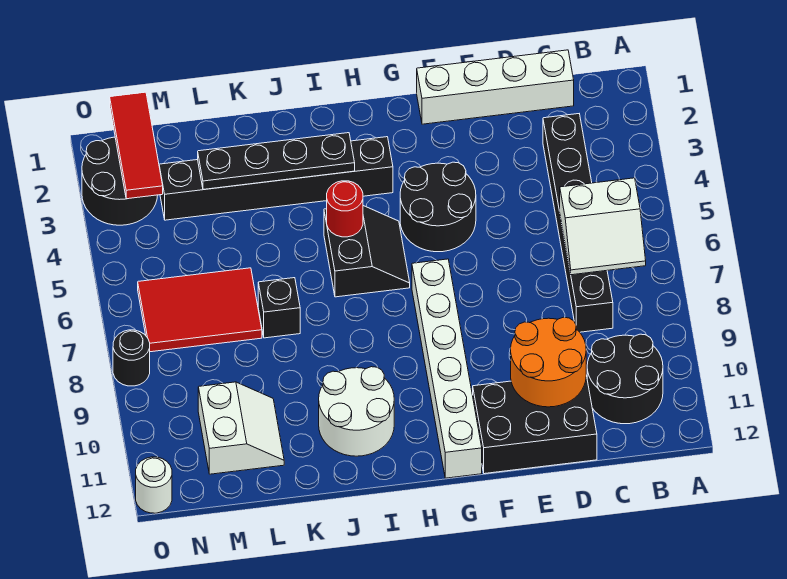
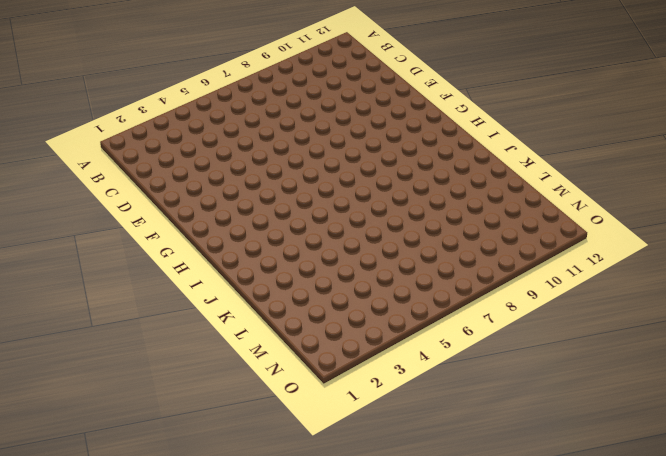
none -> black 2x2 round brick [587,334,663,424]
none -> white 1x4 brick [417,50,574,124]
none -> black 1x6 brick [543,114,613,332]

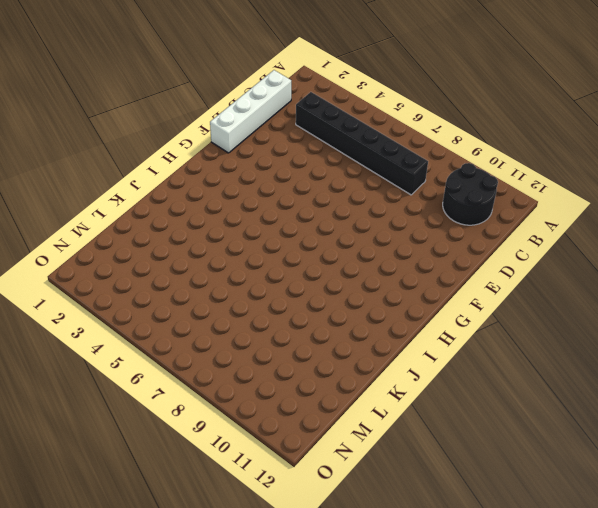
none -> black 2x3 brick [473,375,597,474]
none -> black 2x2 round brick [400,162,476,252]
none -> white 1x6 brick [412,259,482,478]

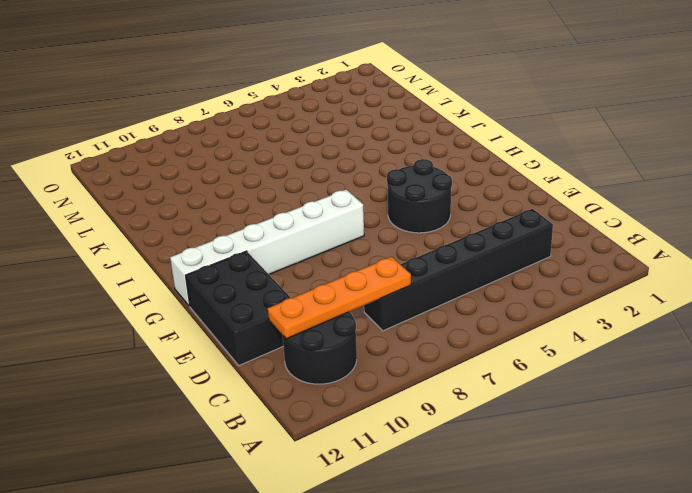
orange 1x4 plate [268,257,411,339] -> none
none -> white 1x4 brick [417,50,574,124]
none -> black 1x6 brick [159,137,393,220]
none -> black 2x2 slope [324,206,410,297]

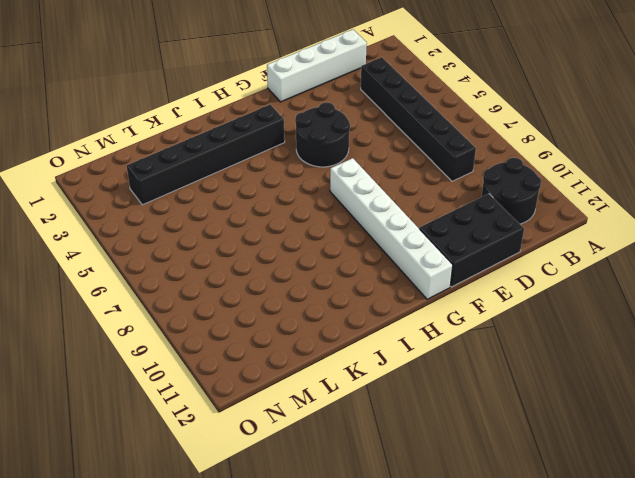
none -> black 2x2 slope [324,206,410,297]
none -> white 2x2 round brick [319,367,394,456]
none -> black 1x1 brick [258,278,300,338]

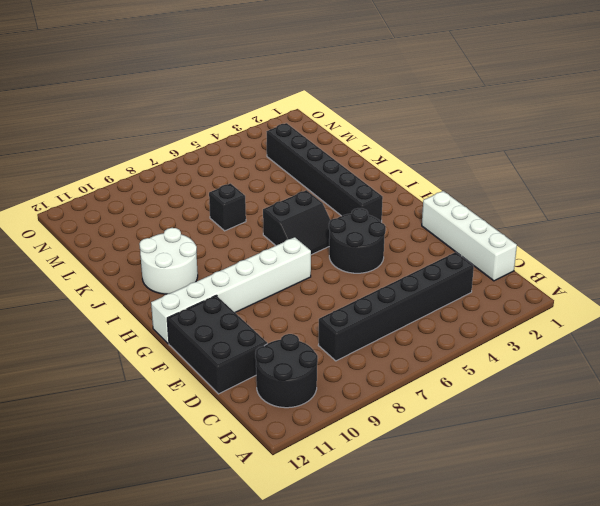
none -> red 2x3 tile [138,268,262,352]
none -> white 2x2 slope [198,382,284,474]
none -> black 2x2 round brick [82,137,158,225]

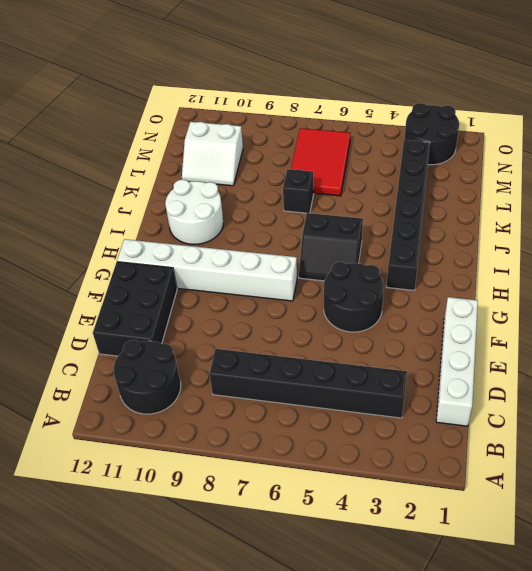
none -> black 1x1 round brick [113,330,150,386]
none -> white 1x1 round brick [136,457,172,513]
none -> white 2x2 slope [560,178,646,275]

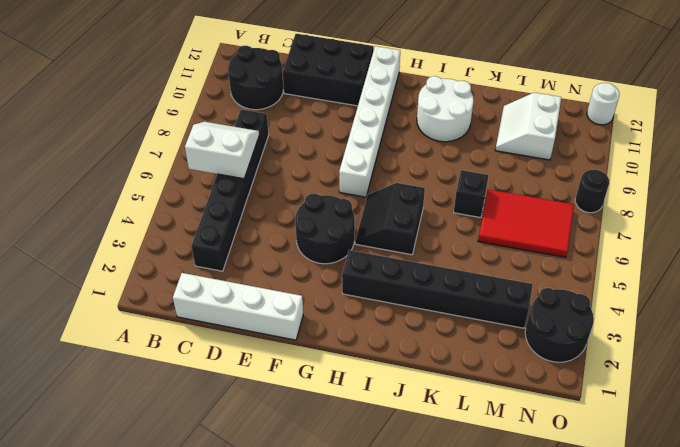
none -> orange 2x2 round brick [511,317,586,407]
none -> black 1x4 plate [198,133,355,190]
none -> red 1x1 round brick [327,181,363,237]

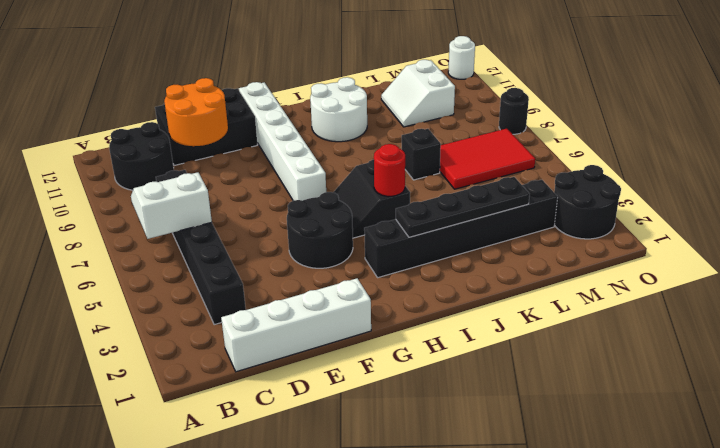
none -> red 1x3 tile [110,92,163,199]

